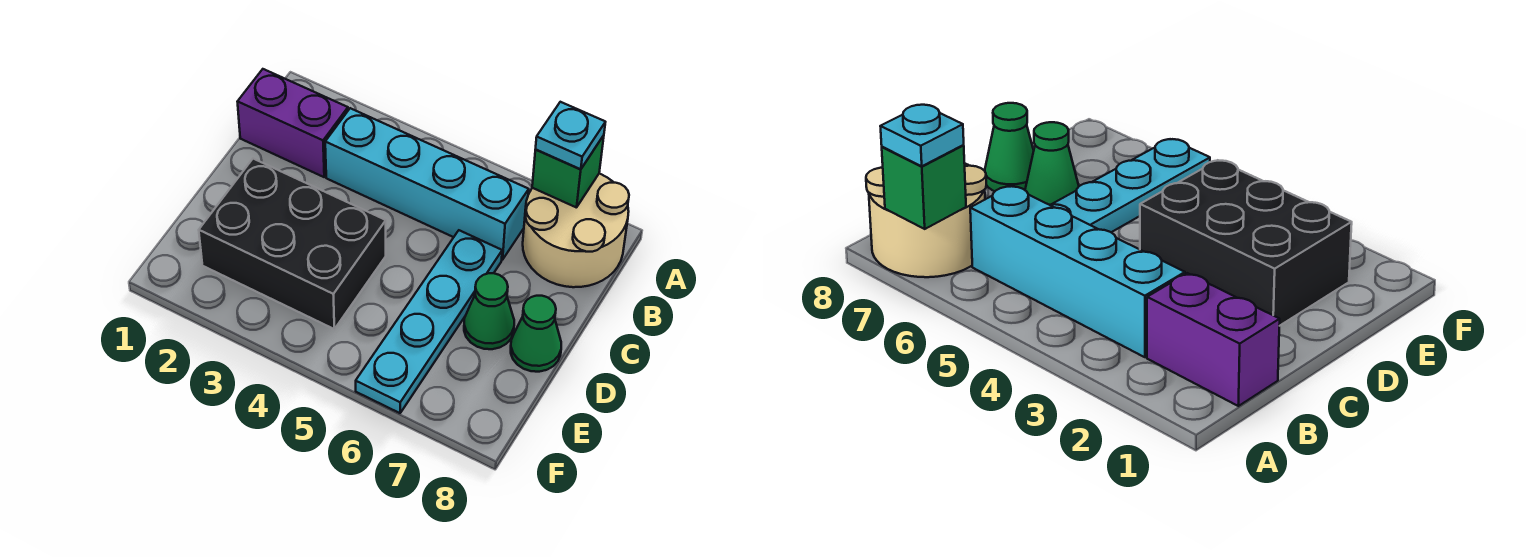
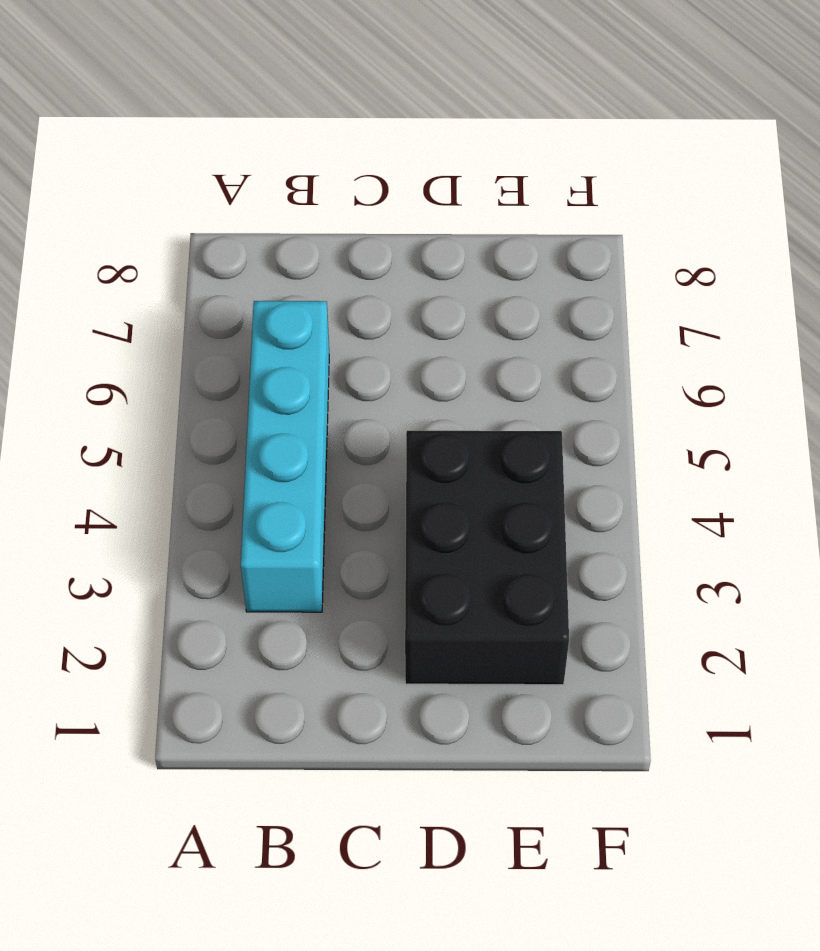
none -> tan 2x2 round brick [523,174,629,287]
none -> purple 1x2 brick [237,69,348,177]

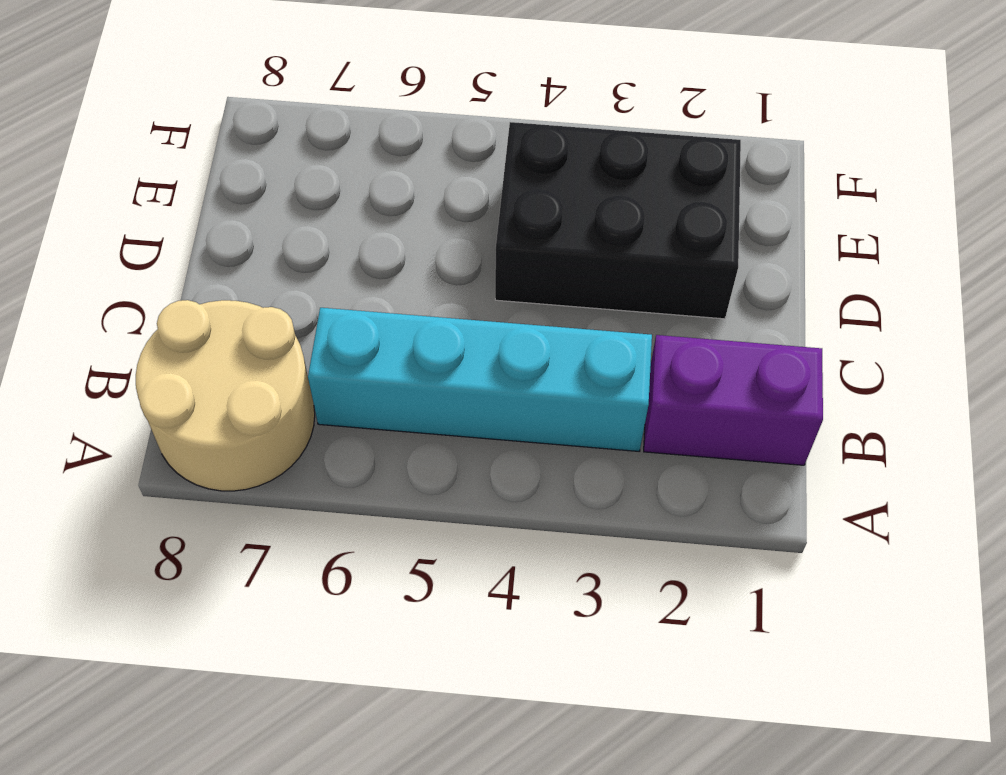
none -> cyan 1x4 plate [356,230,502,413]
none -> green 1x1 cone [464,273,514,349]

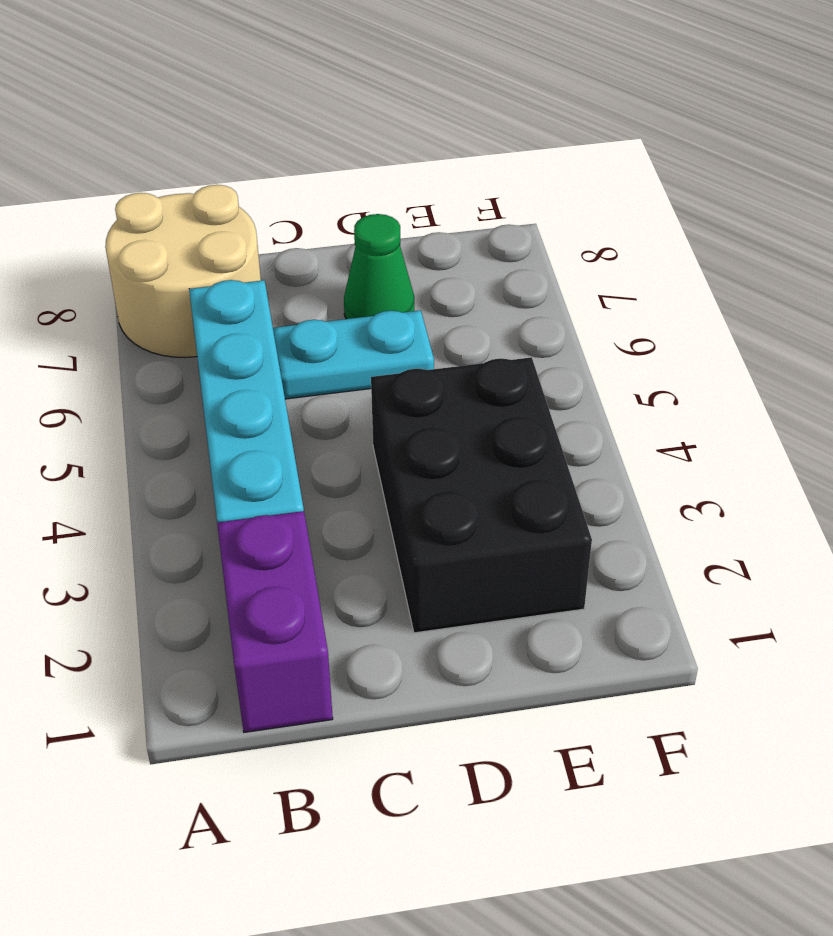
cyan 1x2 plate [273,310,434,399] -> cyan 1x4 plate [356,230,502,413]
none -> green 1x1 cone [511,296,561,372]
none -> green 1x1 brick [532,135,604,208]

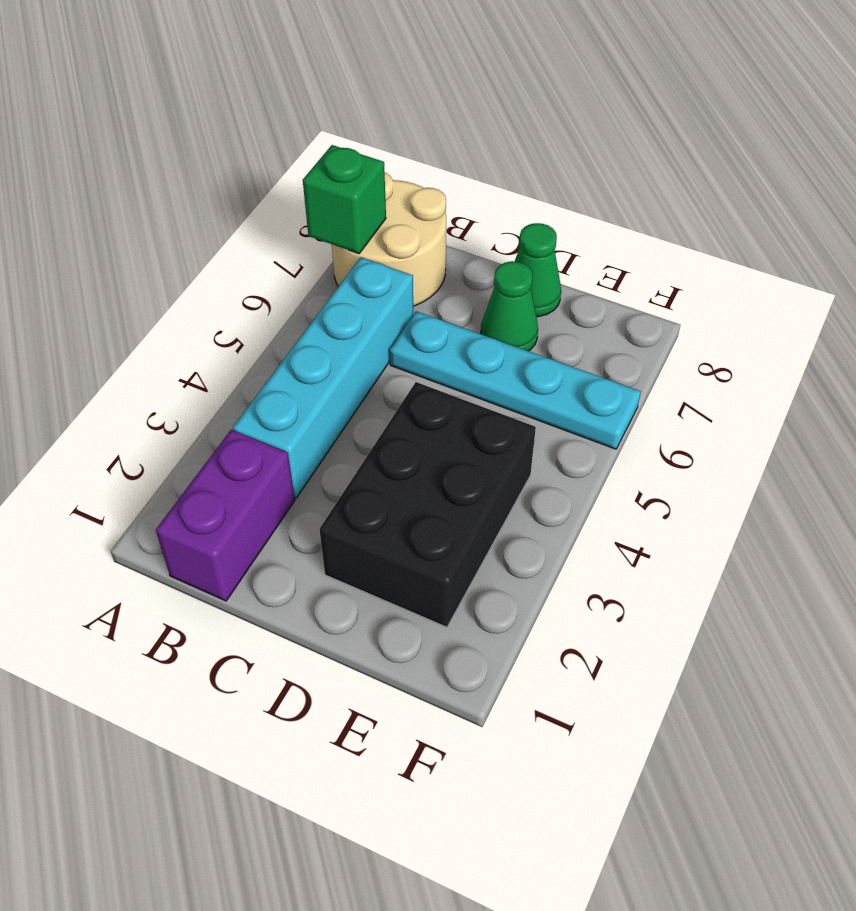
none -> cyan 1x1 plate [536,102,605,169]

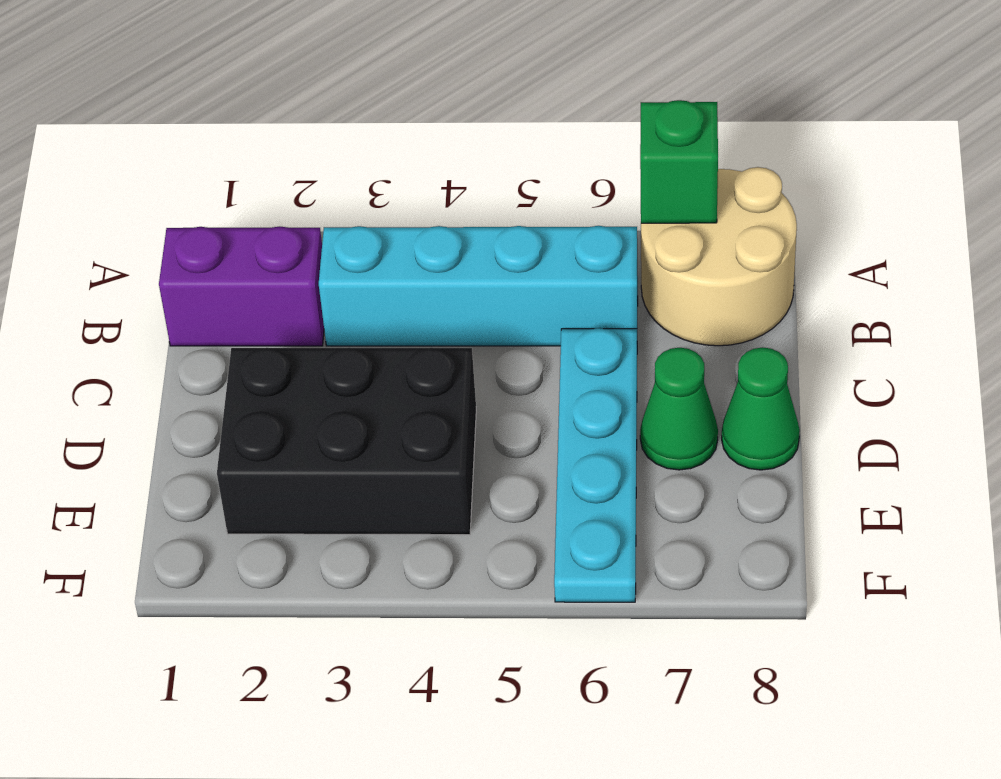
none -> cyan 1x1 plate [536,102,605,169]

